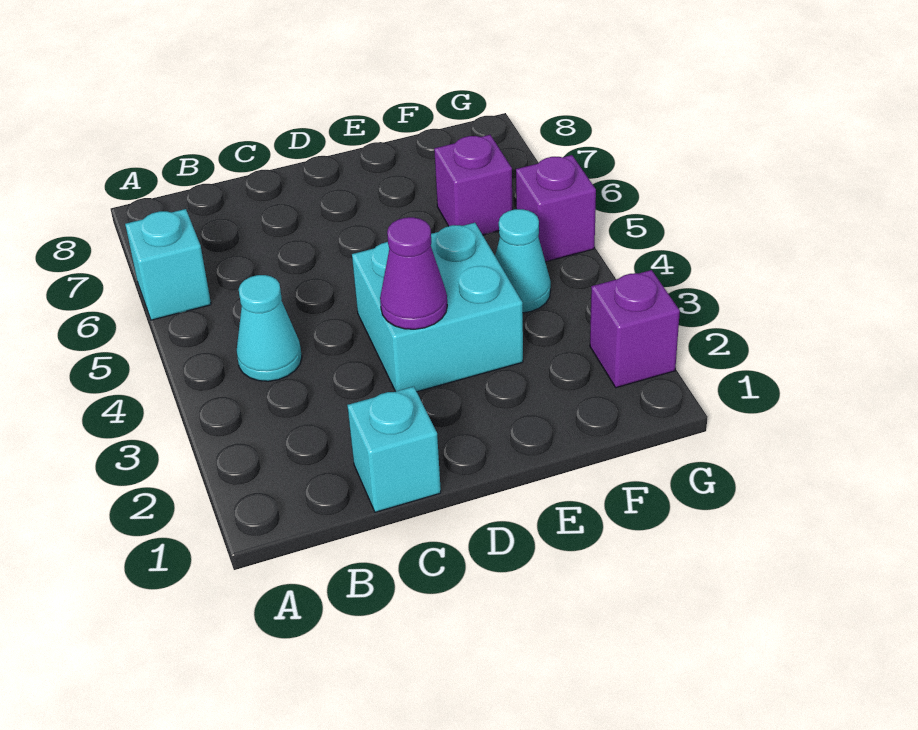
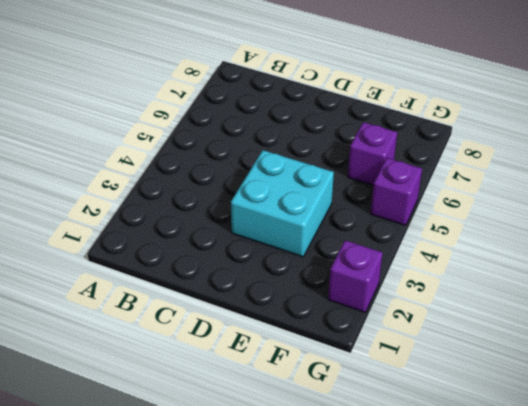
none -> cyan 1x1 brick [125,209,211,320]
none -> cyan 1x1 cone [237,275,302,381]

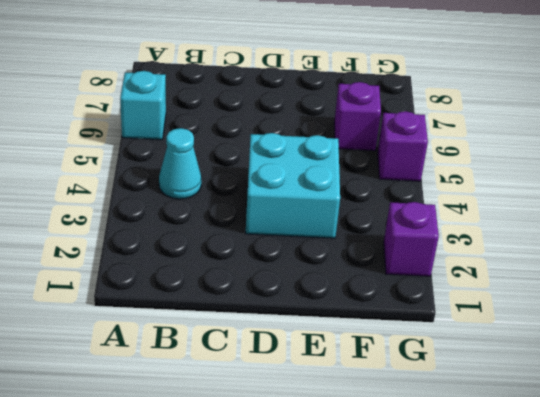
none -> cyan 1x1 brick [347,387,441,512]
none -> cyan 1x1 cone [495,209,551,313]

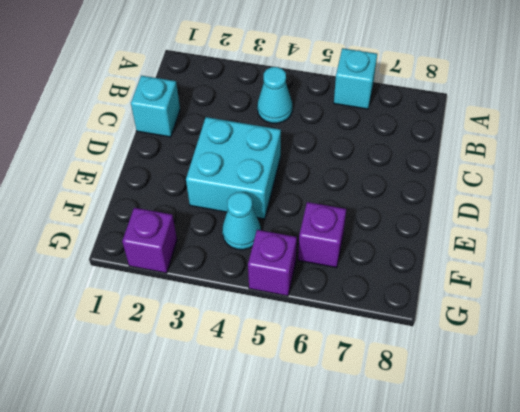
none -> purple 1x1 cone [380,217,447,329]

